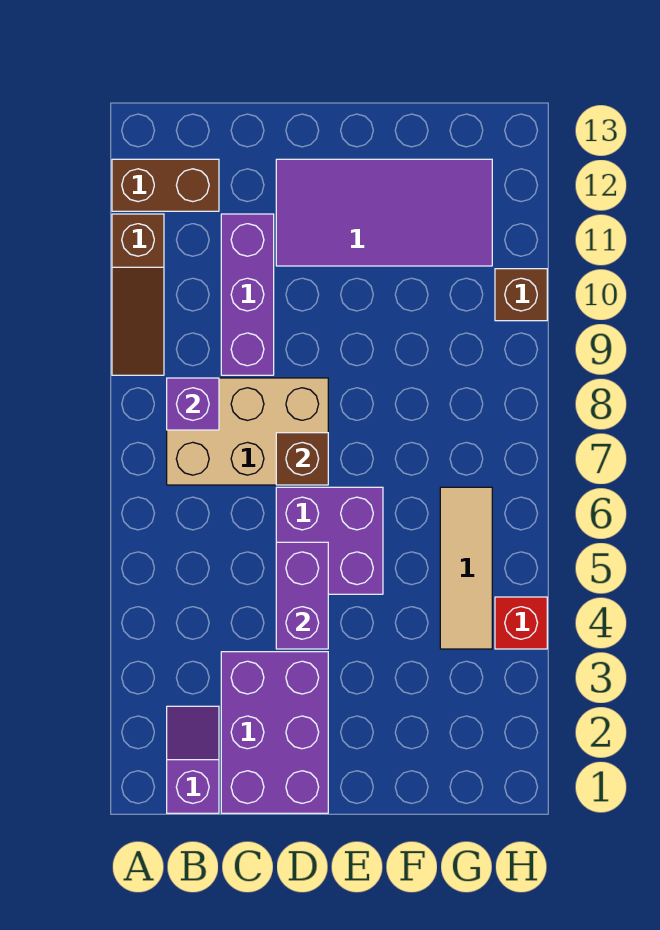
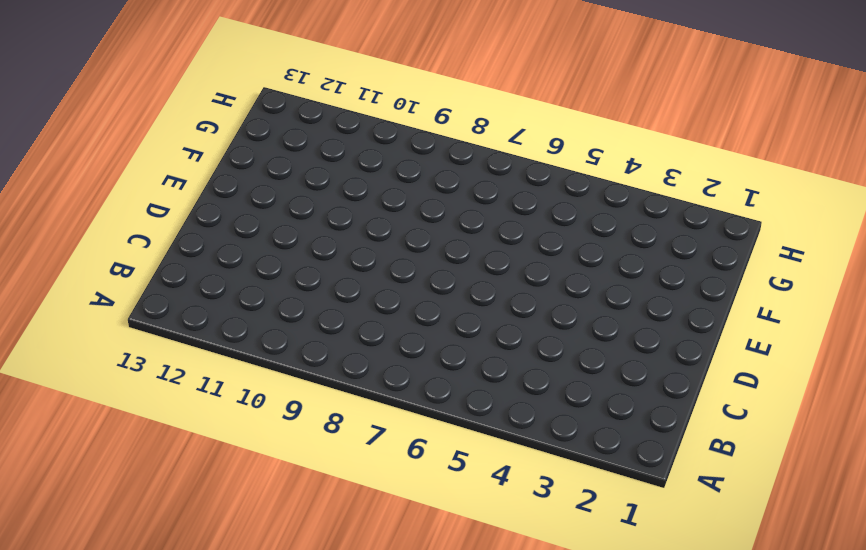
none -> brown 1x3 slope [112,214,164,375]
none -> brown 1x2 brick [112,159,219,211]
none -> purple 1x2 slope [167,706,219,813]

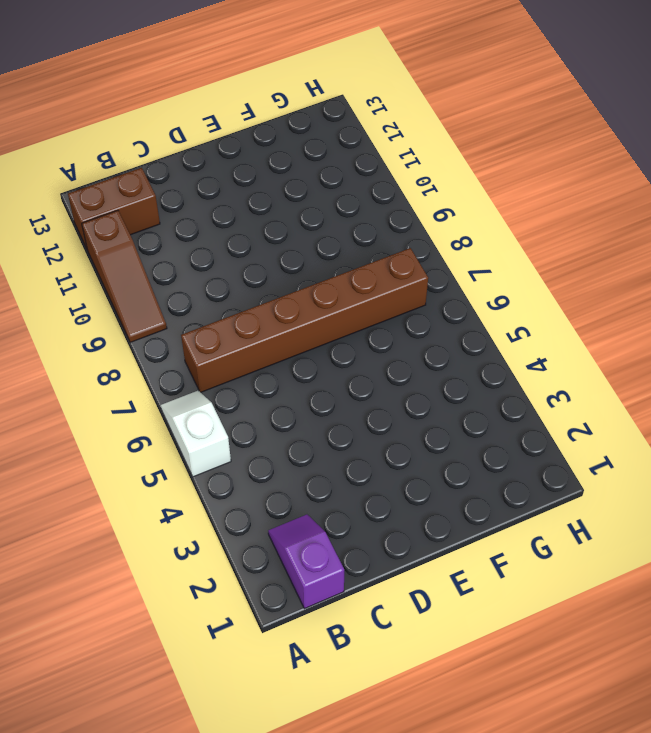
white 1x2 slope [161,391,231,477] -> none
brown 1x6 brick [181,248,428,392] -> tan 2x3 brick [167,378,328,485]
none -> purple 2x3 brick [221,652,328,813]
none -> purple 1x3 brick [221,214,274,375]
none -> purple 2x2 brick [276,487,383,594]

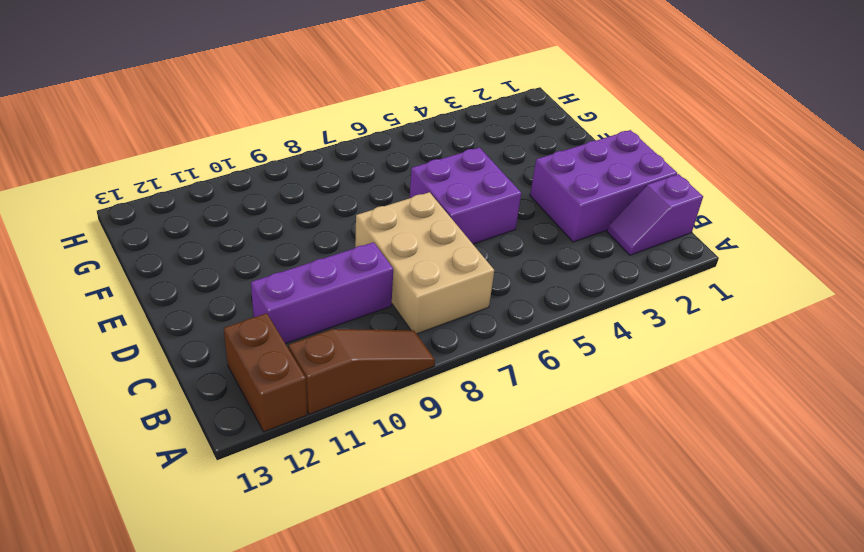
none -> purple 2x4 tile [276,159,492,266]
none -> tan 1x3 tile [440,487,492,649]
none -> red 1x1 brick [495,597,547,649]

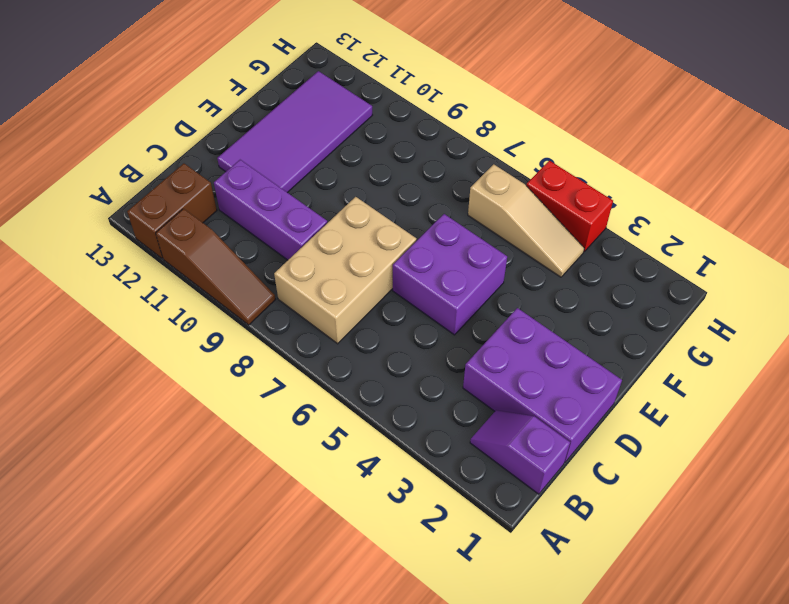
tan 1x3 slope [468,164,584,277] -> tan 1x3 tile [440,487,492,649]
red 1x2 brick [526,161,613,251] -> red 1x1 brick [495,597,547,649]
none -> brown 1x1 brick [495,269,547,321]
none -> purple 1x1 brick [167,378,219,430]
none -> purple 1x2 brick [276,542,328,649]

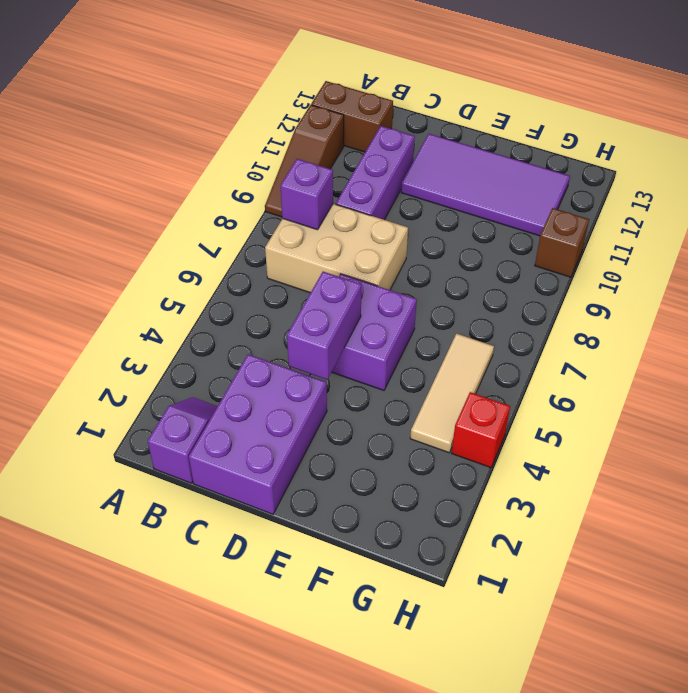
none -> brown 1x1 brick [276,433,328,485]

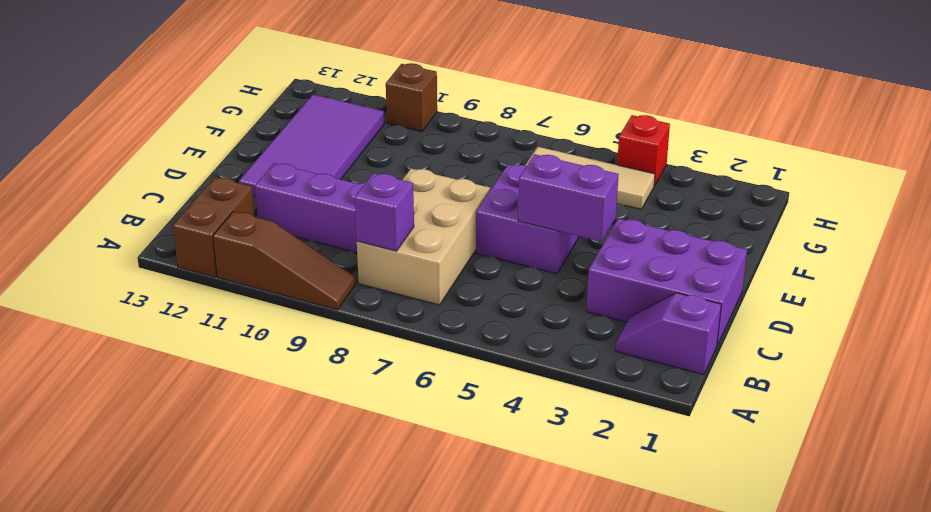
none -> brown 1x1 brick [276,433,328,485]

